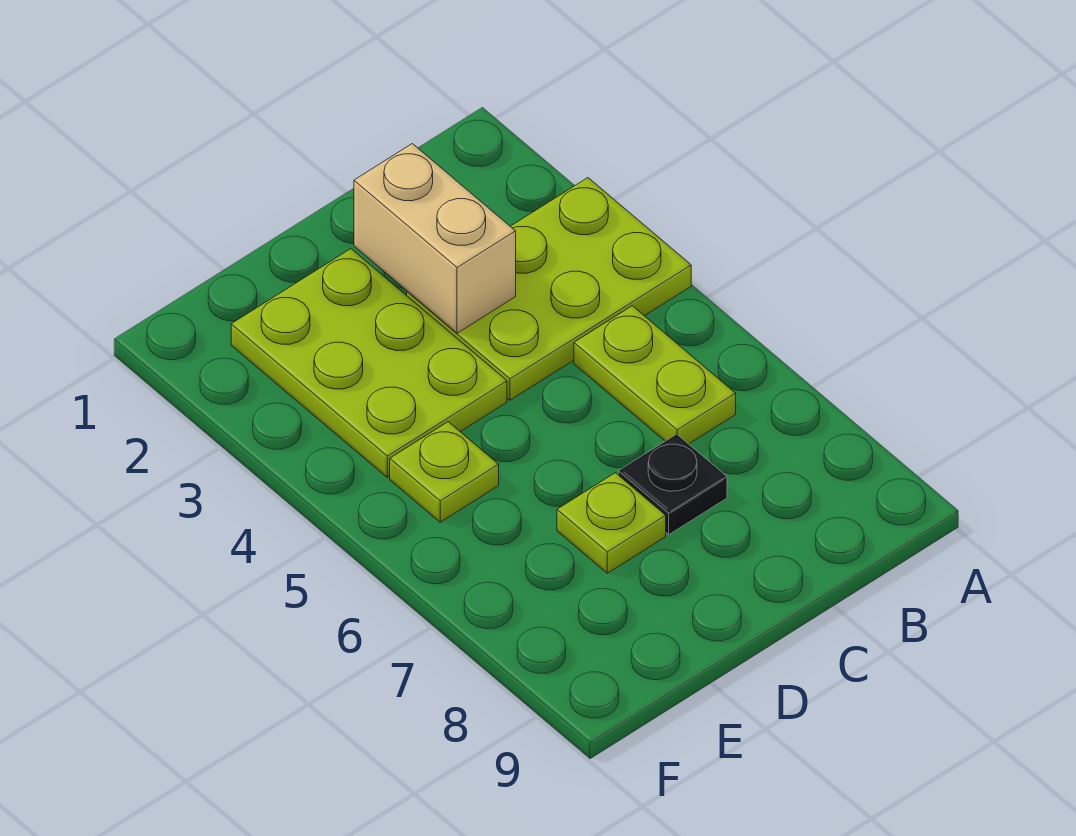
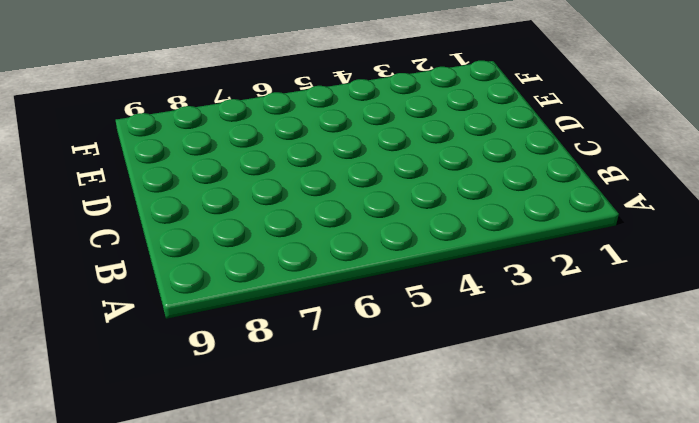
none -> lime 2x3 plate [407,178,691,400]
none -> lime 1x2 plate [574,306,736,444]

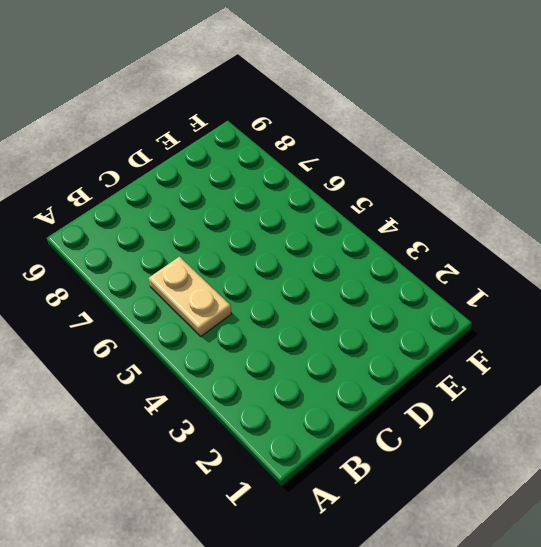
tan 1x2 plate [149,257,231,336] -> lime 1x2 plate [574,306,736,444]
none -> lime 2x3 plate [407,178,691,400]
none -> black 1x1 plate [618,434,727,534]

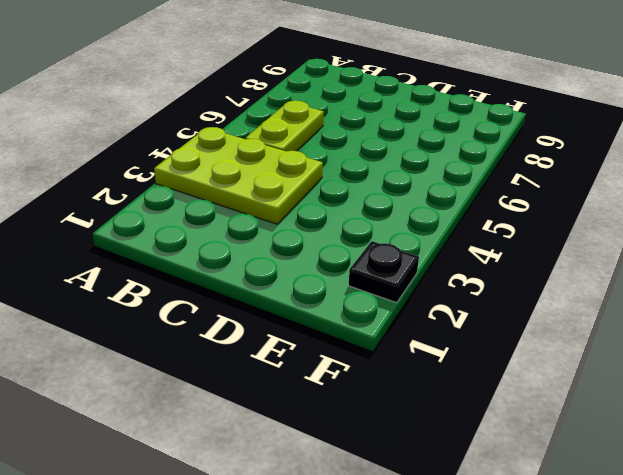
black 1x1 plate [349,241,419,303] -> black 1x1 plate moved to [618,434,727,534]
none -> lime 2x3 plate [231,249,507,477]
none -> lime 1x1 plate [557,473,666,573]

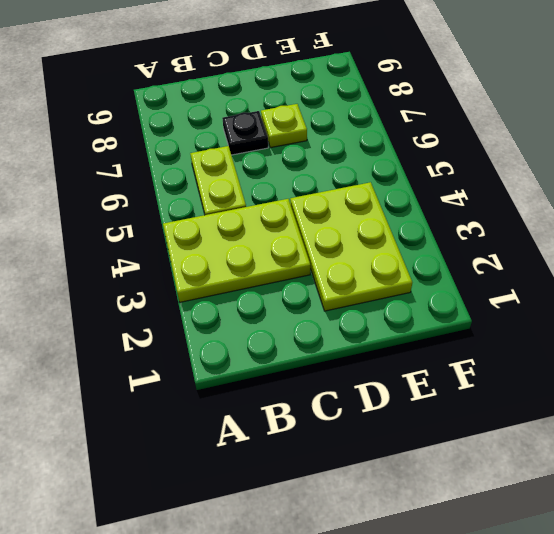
none -> lime 1x1 plate [390,422,499,522]
none -> tan 1x2 brick [354,144,516,333]

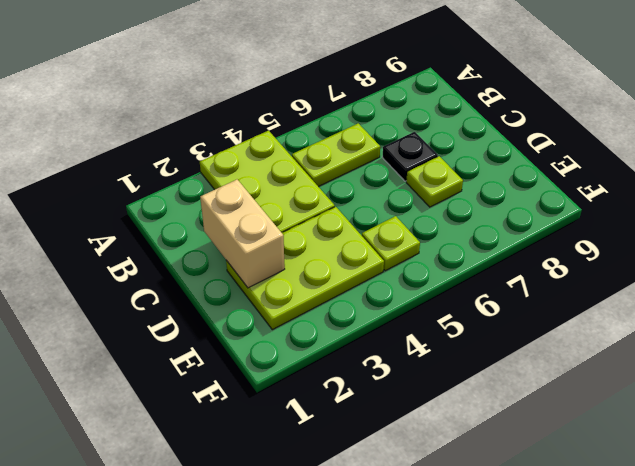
tan 1x2 brick [200,179,285,288] -> tan 1x2 brick turned to [354,144,516,333]

